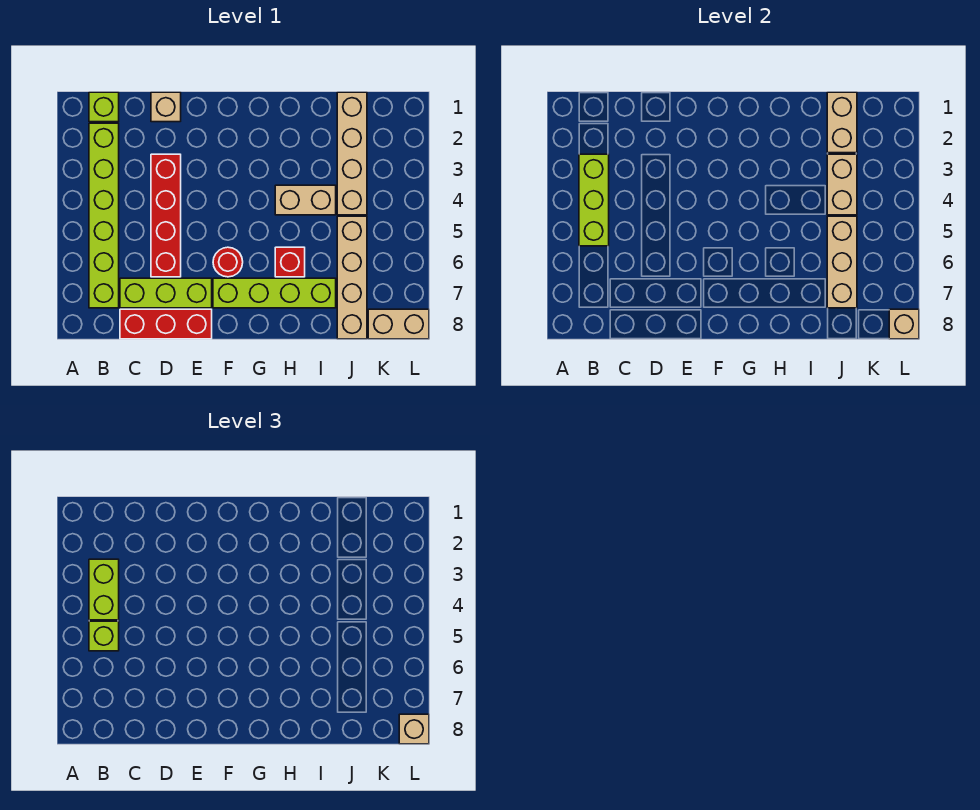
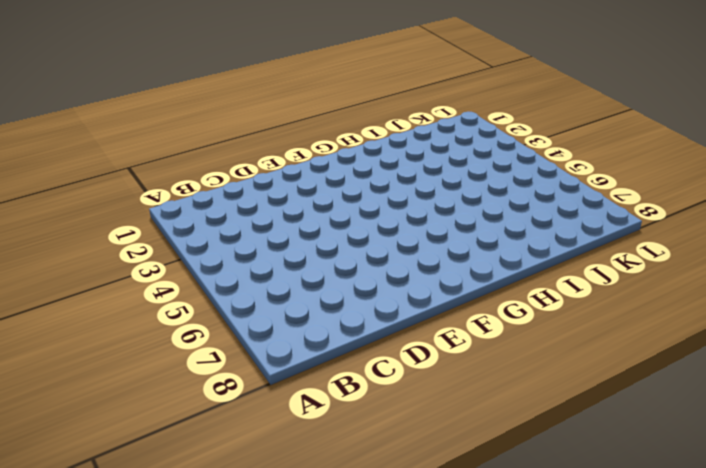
none -> lime 1x1 brick [89,92,119,122]
none -> lime 1x6 brick [89,123,119,308]
none -> lime 1x3 brick [120,278,212,308]

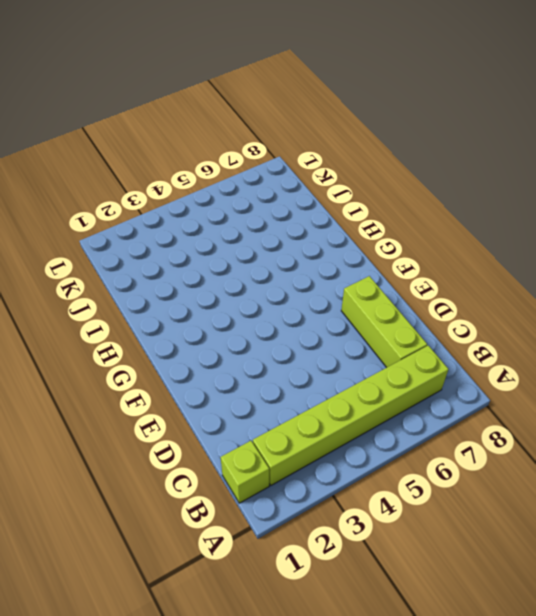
none -> red 1x3 brick [120,309,212,339]
none -> tan 1x1 brick [151,92,181,122]
none -> red 1x4 brick [151,154,181,277]

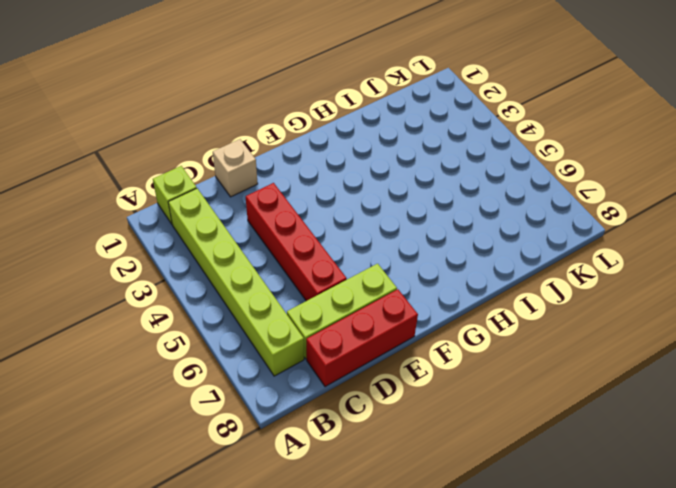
none -> red 1x1 round brick [213,247,243,277]
none -> lime 1x4 brick [213,278,336,308]
none -> tan 1x2 brick [275,185,336,215]

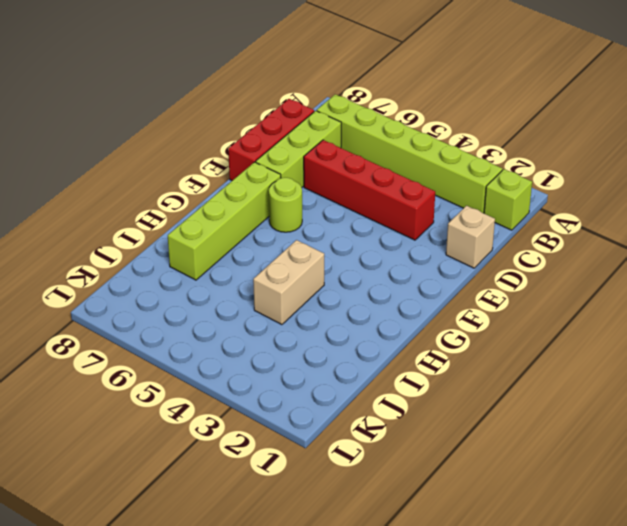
lime 1x1 round brick [269,178,302,232] -> red 1x1 round brick [213,247,243,277]
none -> red 1x1 brick [275,247,305,277]
none -> tan 1x4 brick [337,92,367,215]
none -> tan 1x4 brick [337,216,367,339]

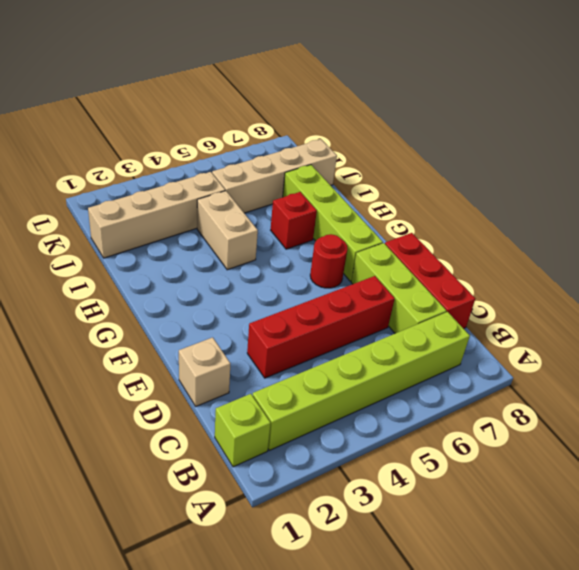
none -> tan 1x2 brick [368,309,429,339]
none -> lime 1x3 brick [579,154,609,246]
none -> tan 1x2 brick [827,92,857,153]

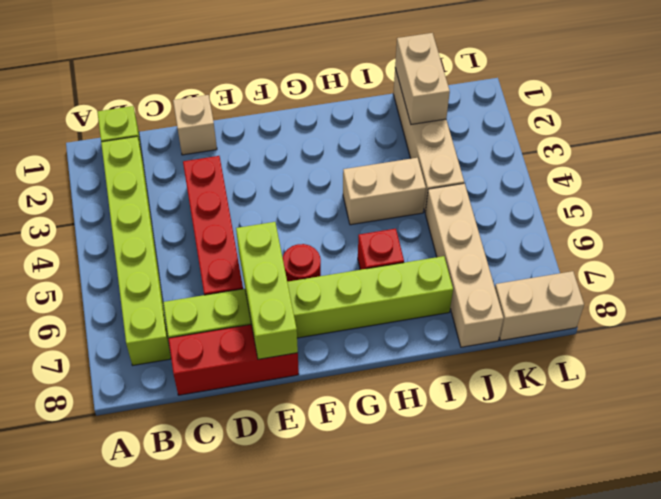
lime 1x3 brick [236,222,298,359] -> lime 1x3 brick moved to [579,154,609,246]
none -> tan 1x2 brick [827,154,857,215]
none -> tan 1x3 brick [827,216,857,308]
none -> tan 1x1 brick [889,309,919,339]

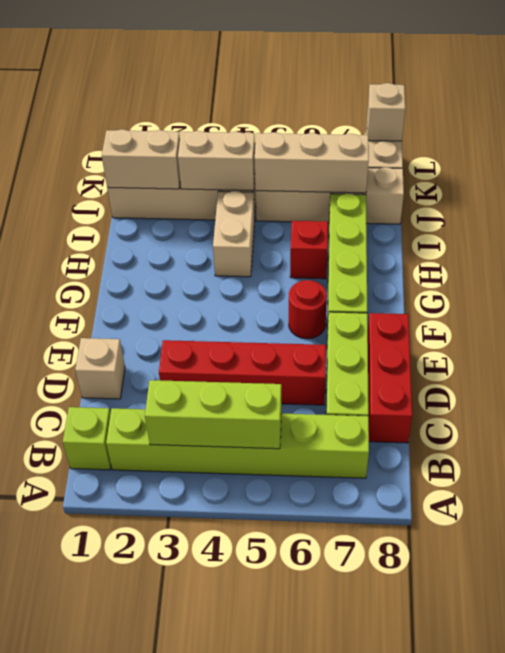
none -> lime 1x2 brick [89,559,119,620]
none -> lime 1x1 brick [89,621,119,651]
none -> tan 1x1 brick [399,714,429,744]

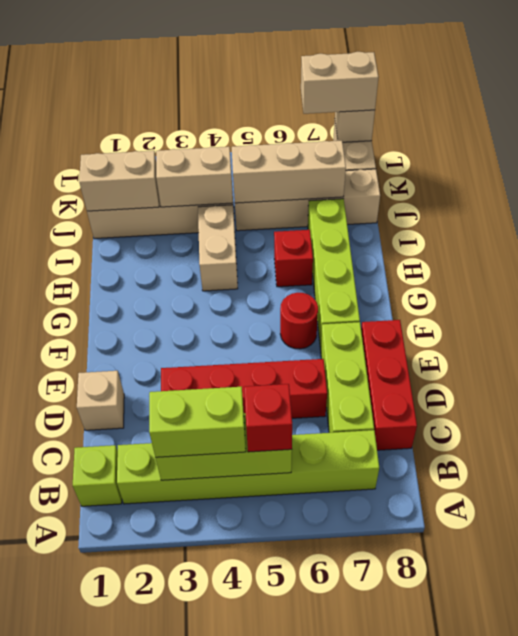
red 1x1 brick [244,384,292,452] -> lime 1x1 brick [89,621,119,651]
tan 1x2 brick [301,52,379,114] -> tan 1x1 brick [399,714,429,744]

